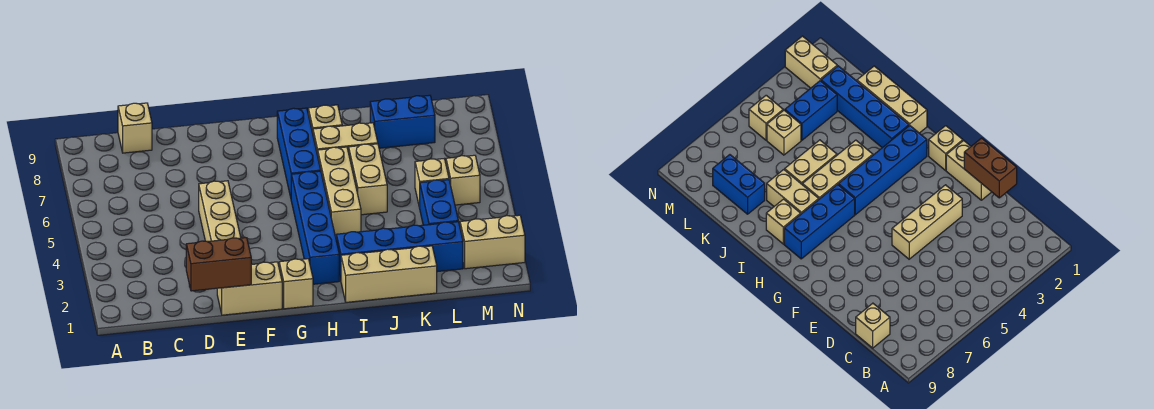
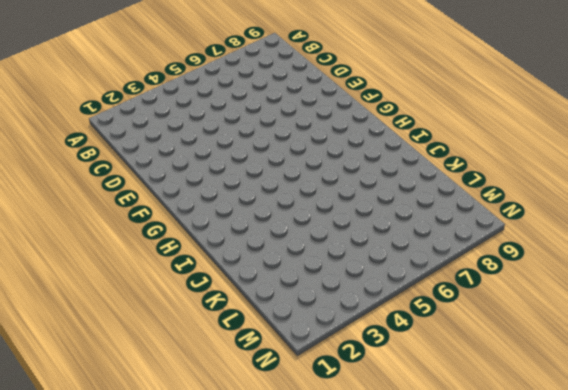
none -> tan 1x1 brick [118,103,152,153]
none -> tan 1x2 brick [217,262,282,315]
none -> tan 1x3 brick [199,181,241,242]

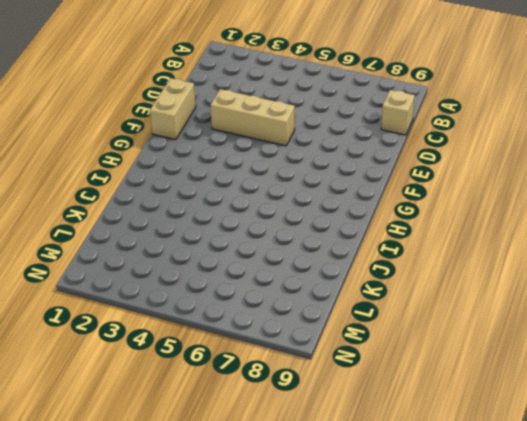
none -> tan 1x1 brick [279,259,313,309]
none -> blue 1x4 brick [291,171,339,284]
none -> blue 1x3 brick [277,108,321,197]

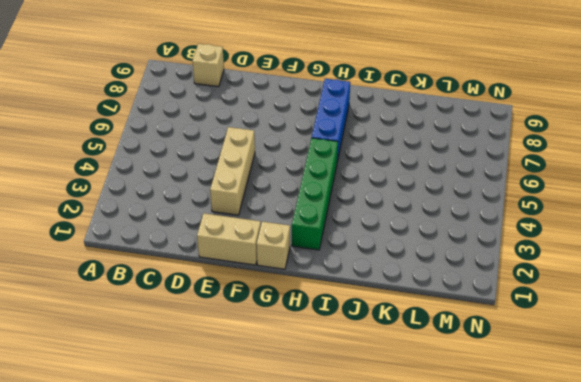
green 1x4 brick [292,138,338,250] -> blue 1x4 brick [291,171,339,284]
none -> tan 1x3 brick [341,246,437,302]
none -> blue 1x4 brick [336,222,463,280]
none -> tan 1x3 brick [318,147,361,237]

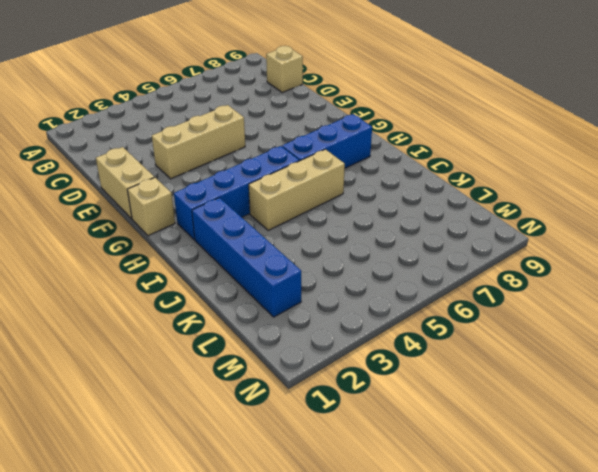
none -> tan 1x3 brick [341,246,437,302]
none -> tan 1x2 brick [313,123,378,156]
none -> tan 1x1 brick [308,105,342,133]

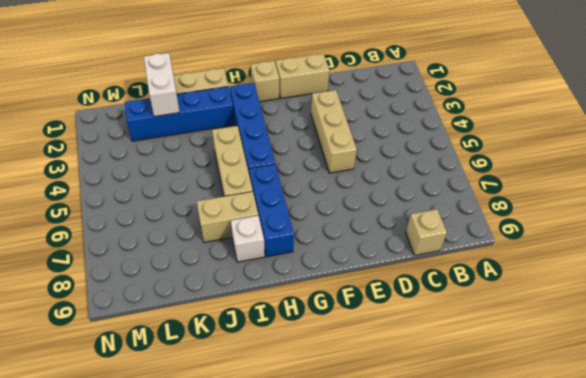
white 1x1 brick [231,216,265,262] -> tan 1x1 brick [308,105,342,133]
white 1x2 brick [144,53,179,117] -> none
none -> tan 1x2 brick [349,144,387,215]
none -> blue 1x2 brick [370,95,435,148]
none -> blue 1x2 brick [420,180,458,225]

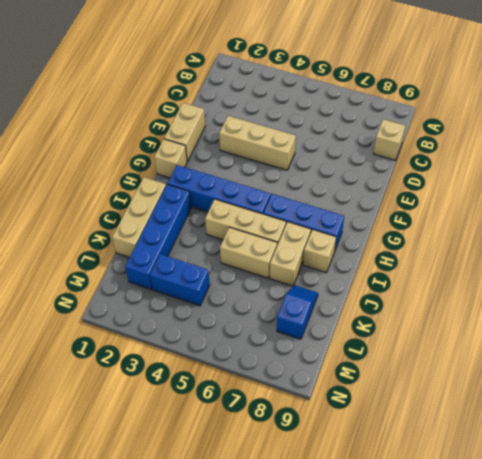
blue 1x2 slope [277,285,318,339] -> blue 1x2 brick [370,95,435,148]
none -> tan 1x1 brick [415,159,449,208]
none -> tan 1x2 brick [460,215,525,269]
none -> tan 1x1 brick [446,155,480,205]

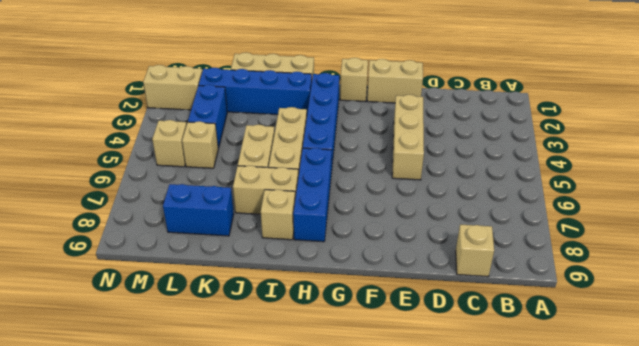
none -> brown 1x2 brick [186,238,251,291]

